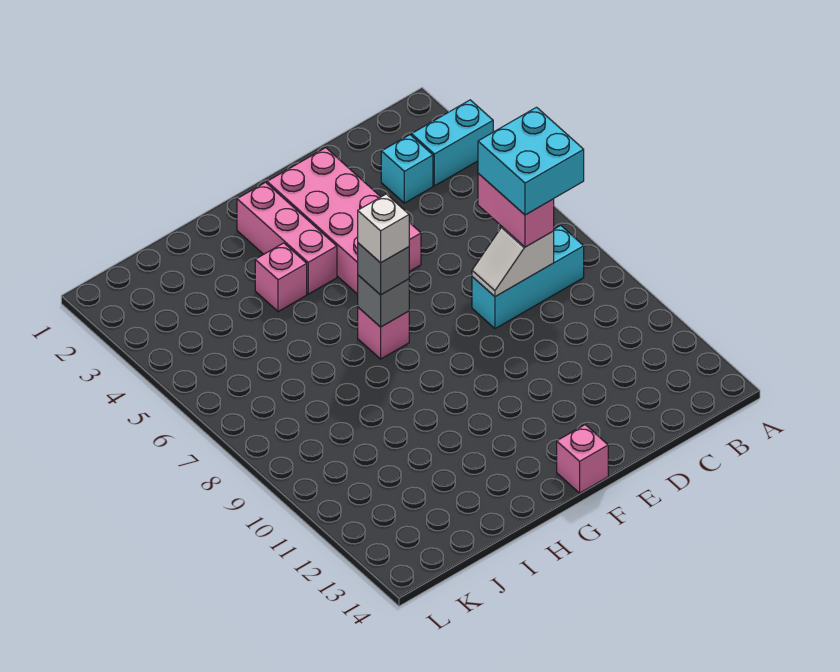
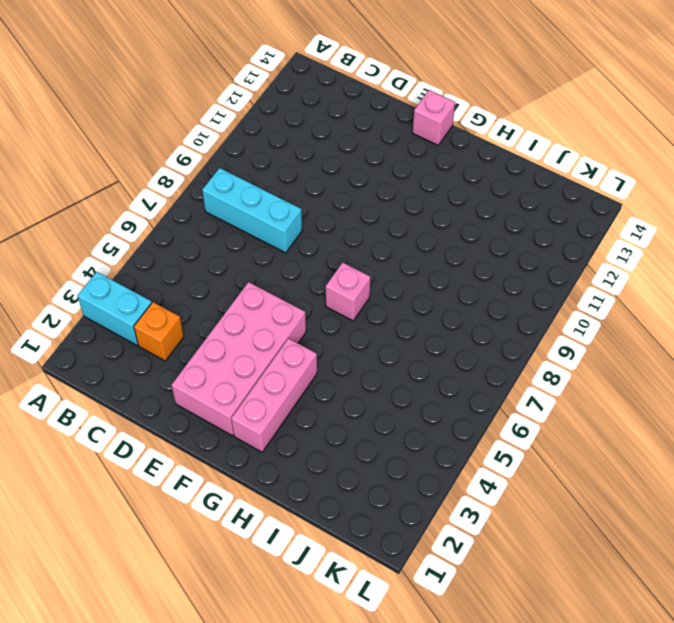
orange 1x1 brick [134,302,184,361] -> cyan 1x1 brick [381,135,433,203]
none -> pink 1x1 brick [255,243,307,312]
none -> white 1x2 slope [472,227,554,297]
none -> grey 1x1 brick [358,275,409,327]

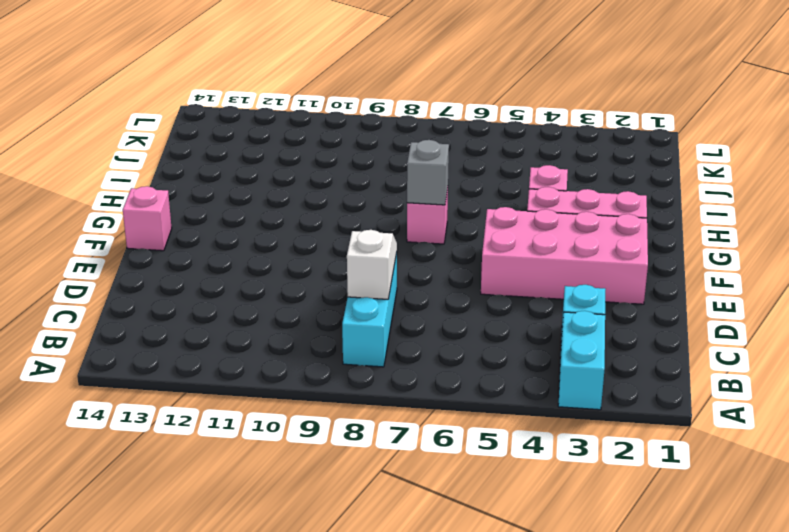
none -> pink 1x2 brick [478,173,554,247]
none -> grey 1x1 brick [358,243,409,295]
none -> cyan 2x2 brick [478,107,584,215]

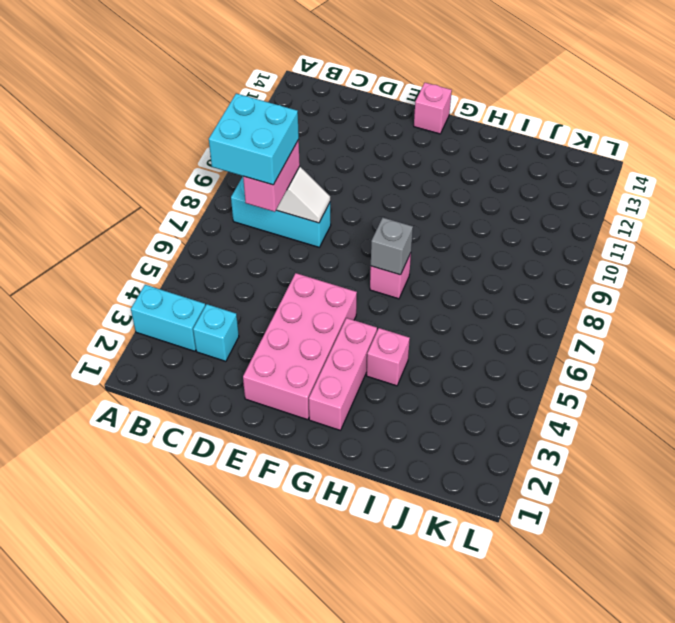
none -> grey 1x1 brick [358,243,409,295]
none -> white 1x1 brick [358,194,409,263]

